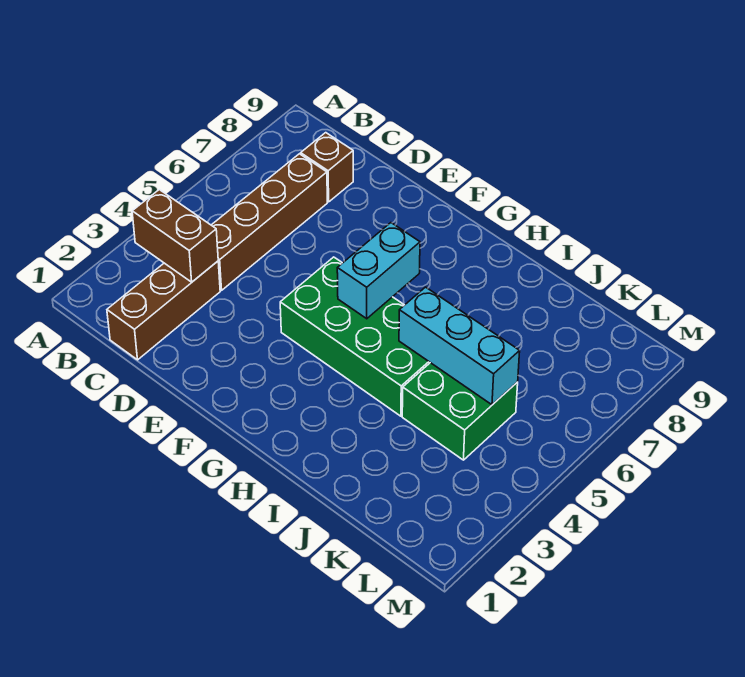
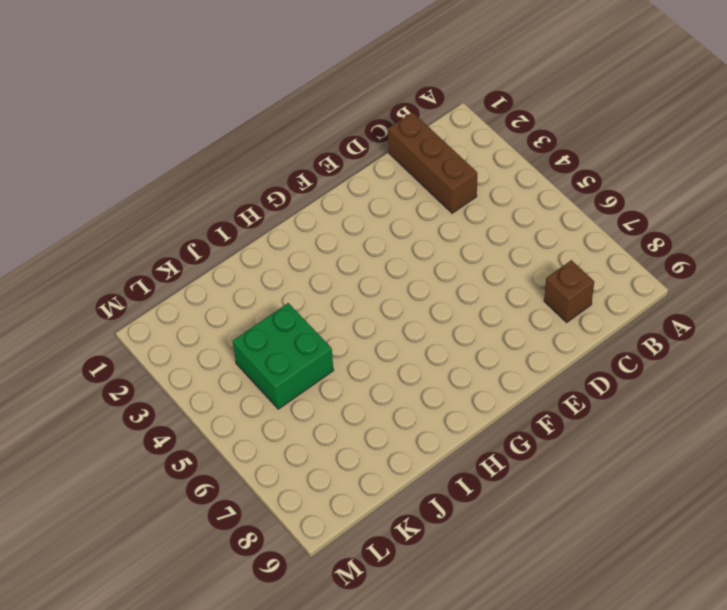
none -> brown 1x4 brick [212,154,327,290]
none -> green 2x4 brick [280,257,430,416]

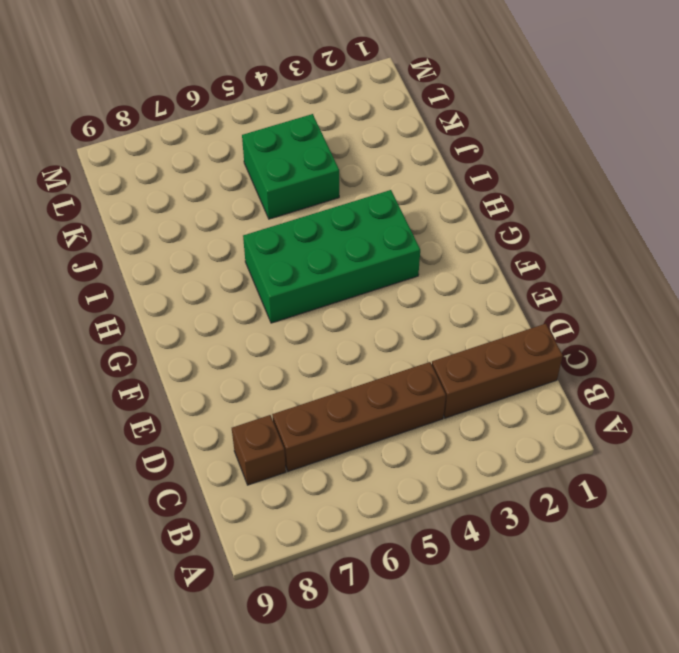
green 2x4 brick [243,190,420,323] -> green 2x4 brick turned to [280,257,430,416]
none -> brown 1x2 brick [132,190,218,282]
none -> cyan 1x2 brick [337,223,420,319]

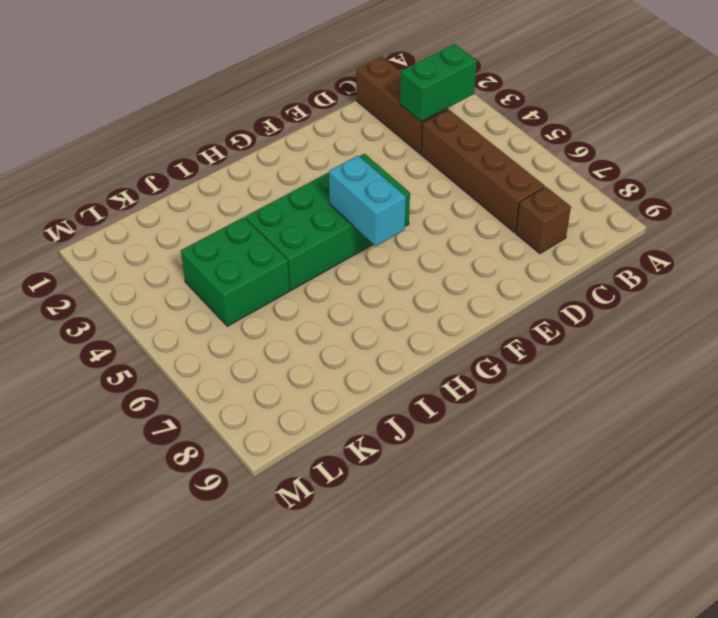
green 1x2 brick [400,44,477,122] -> brown 1x2 brick [132,190,218,282]
none -> cyan 1x3 brick [399,287,520,405]

